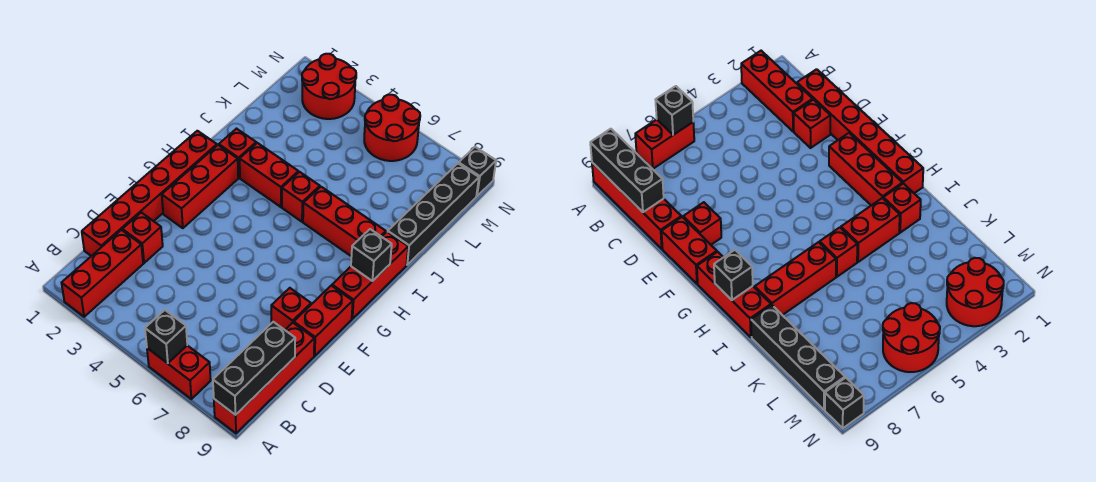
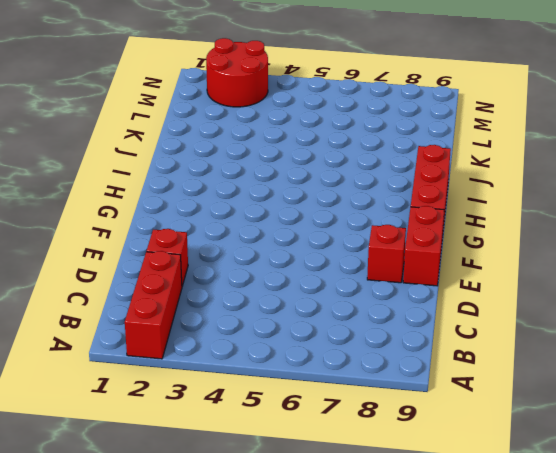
none -> red 1x2 brick [147,345,211,399]
none -> red 1x4 brick [214,323,314,433]
none -> red 1x6 brick [82,131,217,256]

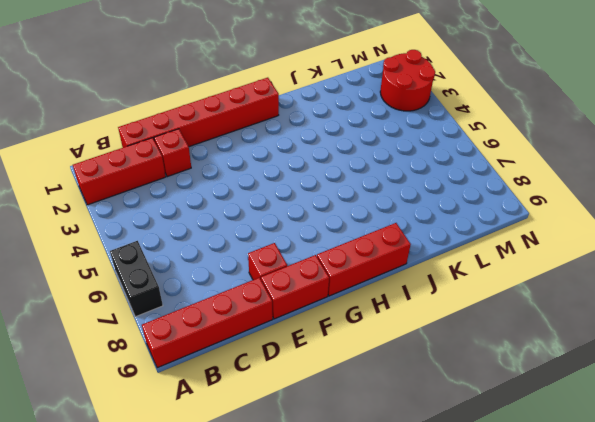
black 1x2 brick [110,241,163,317] -> red 1x2 brick [147,345,211,399]
none -> red 1x3 brick [162,145,238,228]
none -> red 1x1 brick [219,129,256,178]
none -> red 1x2 brick [240,143,298,207]

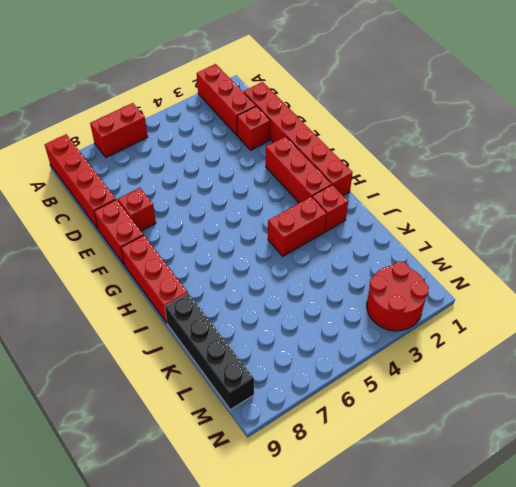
none -> red 1x1 brick [282,172,320,222]
none -> red 1x3 brick [303,187,386,256]
none -> red 2x2 round brick [364,95,420,161]

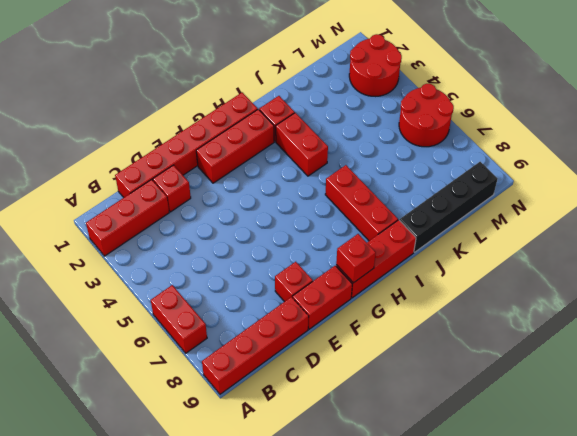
red 1x1 brick [336,234,376,283] -> red 1x1 brick moved to [282,172,320,222]
none -> black 1x1 brick [459,147,496,196]
none -> black 1x1 brick [145,310,187,363]
none -> black 1x3 brick [213,322,295,415]

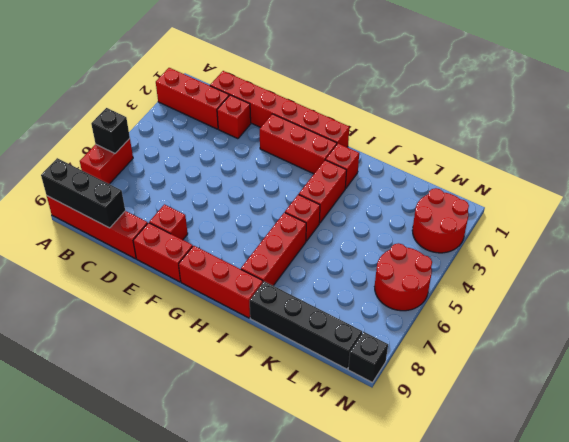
none -> black 1x1 brick [351,229,392,281]

